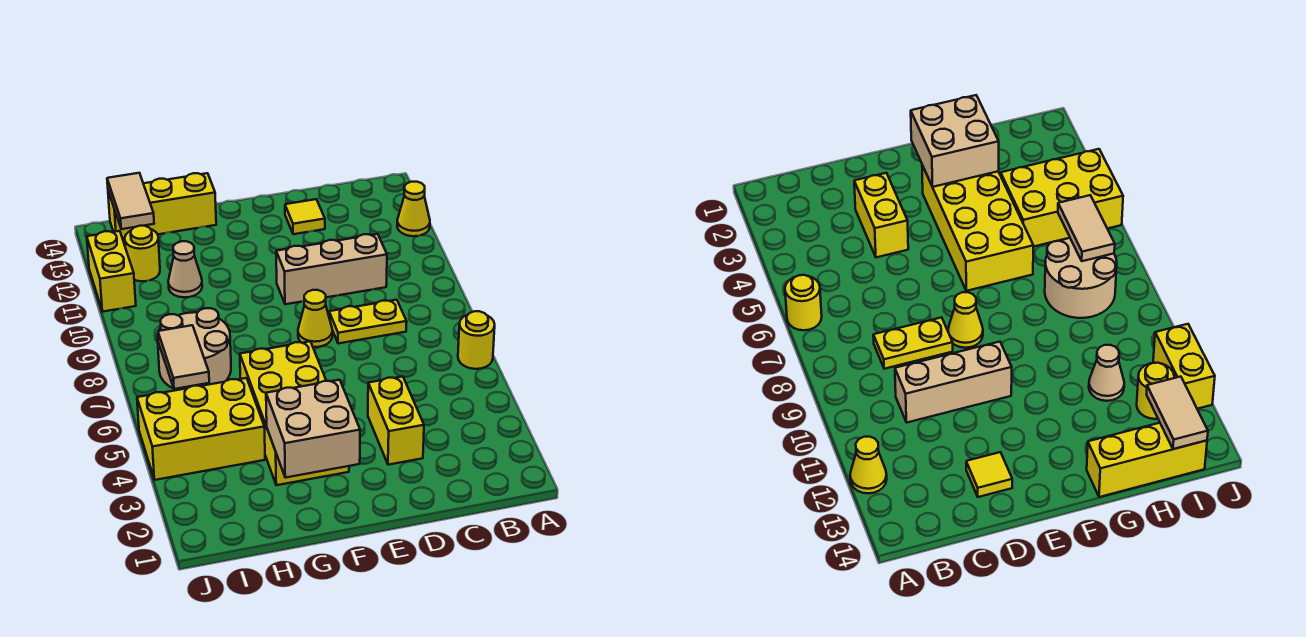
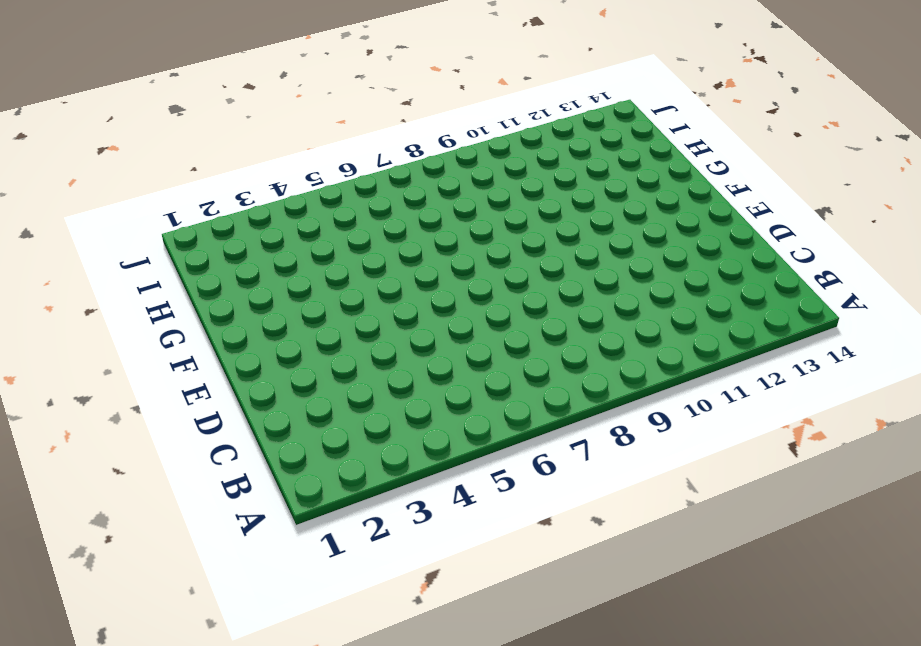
none -> yellow 1x1 round brick [458,311,495,369]
none -> yellow 1x1 cone [397,182,430,236]
none -> yellow 1x2 plate [329,300,407,344]

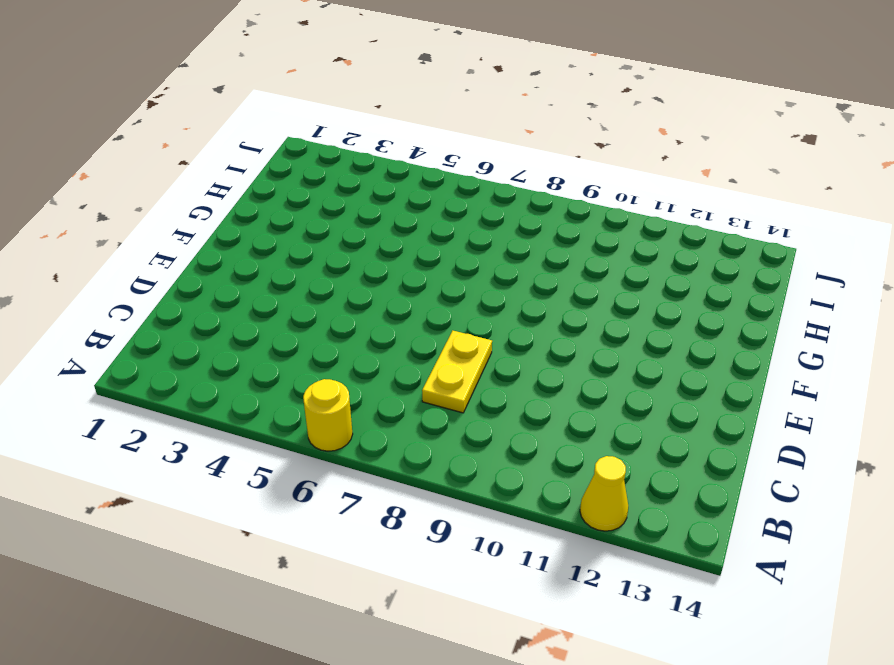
none -> tan 1x3 brick [276,234,387,304]
none -> yellow 1x2 brick [368,377,424,465]
none -> yellow 1x1 tile [285,199,325,234]

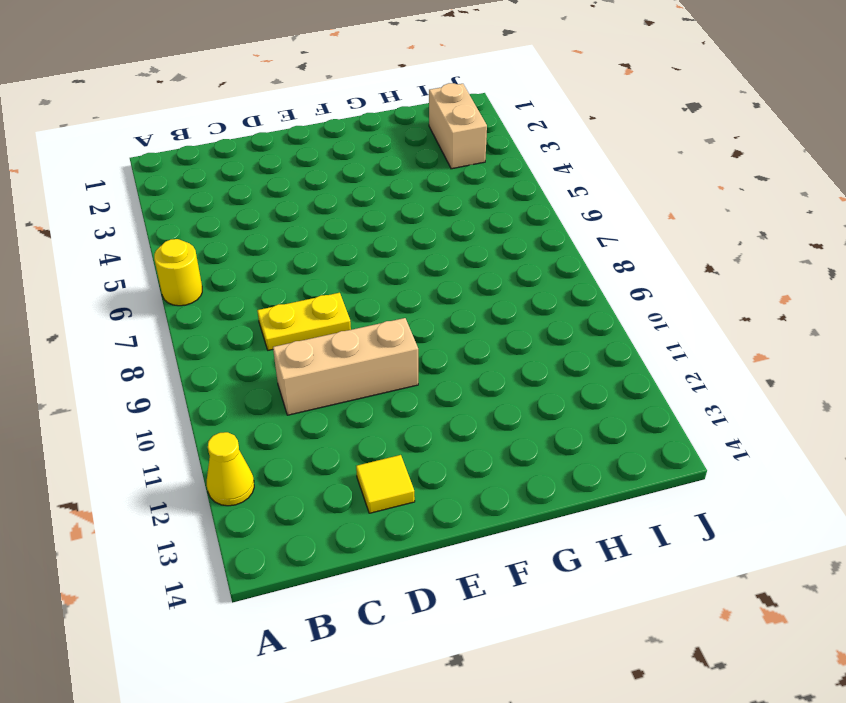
tan 1x2 brick [429,83,487,169] -> none
none -> yellow 1x2 brick [368,377,424,465]
none -> yellow 1x1 cone [298,290,332,347]
none -> yellow 2x4 brick [240,341,349,485]

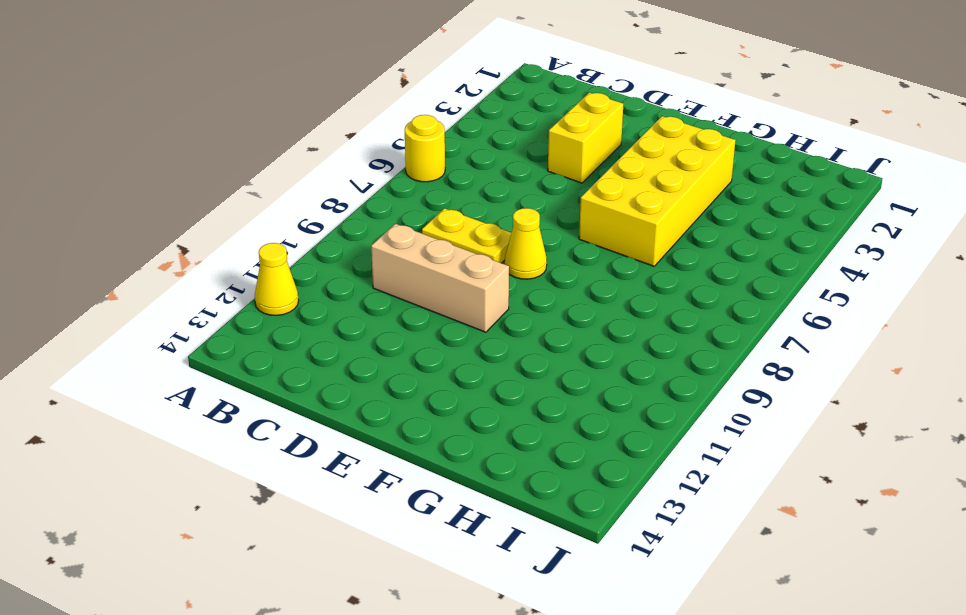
none -> yellow 1x1 tile [285,199,325,234]
none -> yellow 1x3 brick [108,173,216,240]
none -> yellow 2x3 brick [137,378,265,480]

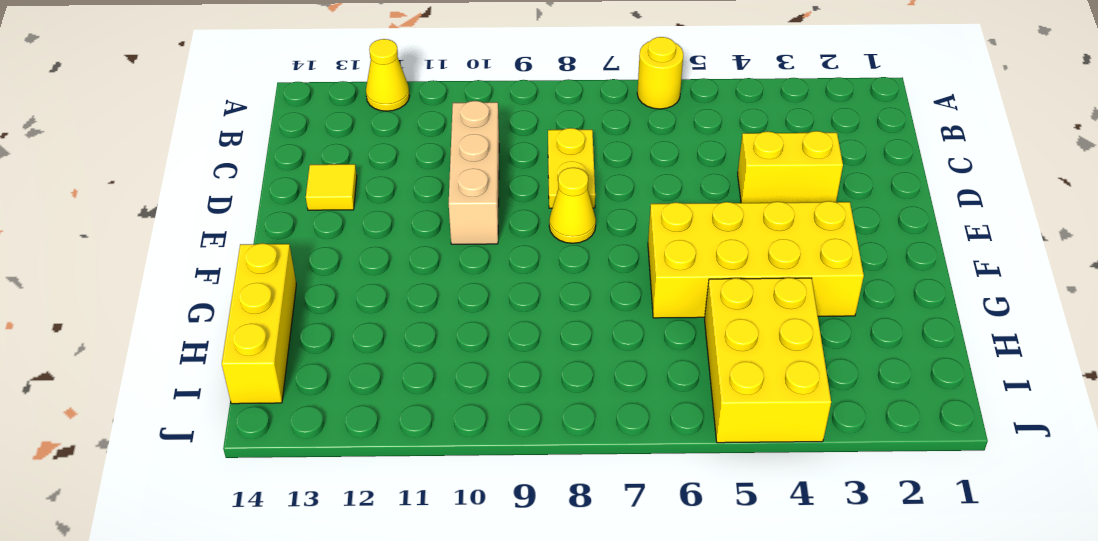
none -> tan 2x2 round brick [158,308,231,390]
none -> tan 1x1 cone [168,241,202,297]
none -> yellow 1x1 round brick [125,226,160,281]

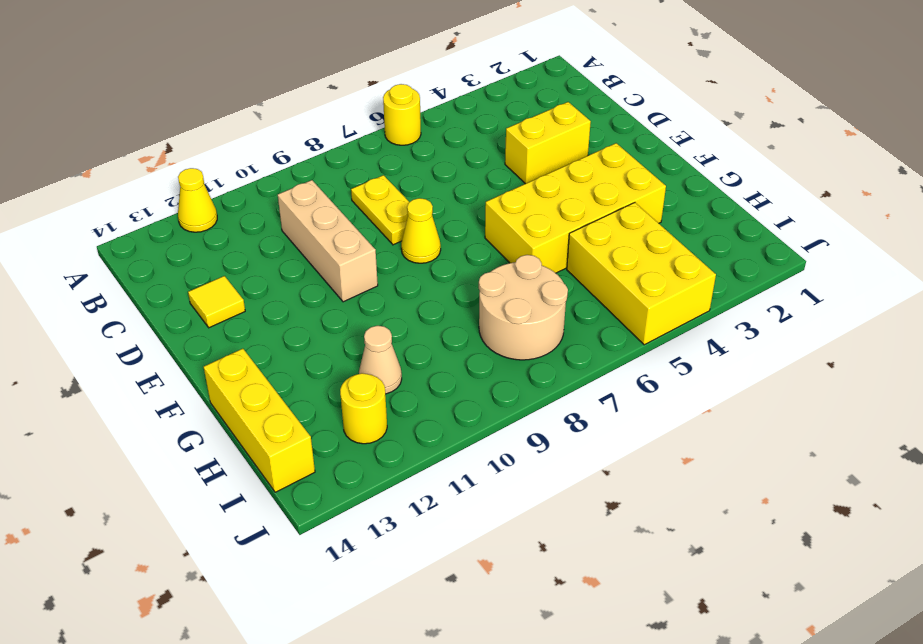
none -> yellow 1x2 brick [87,231,136,312]
none -> tan 2x2 brick [266,380,360,478]
none -> tan 1x2 tile [158,325,209,389]

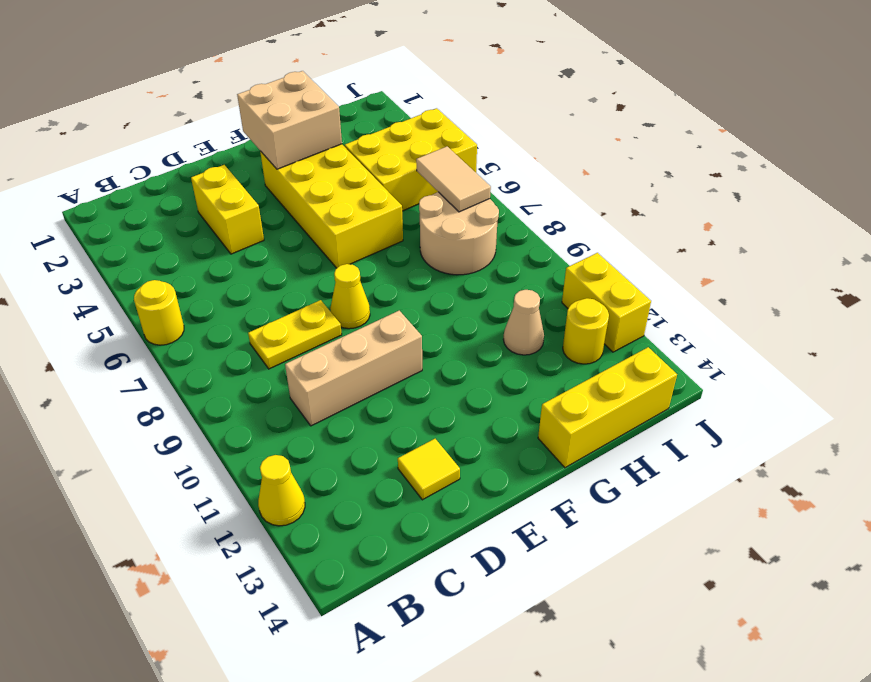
none -> tan 1x2 tile [107,173,154,229]

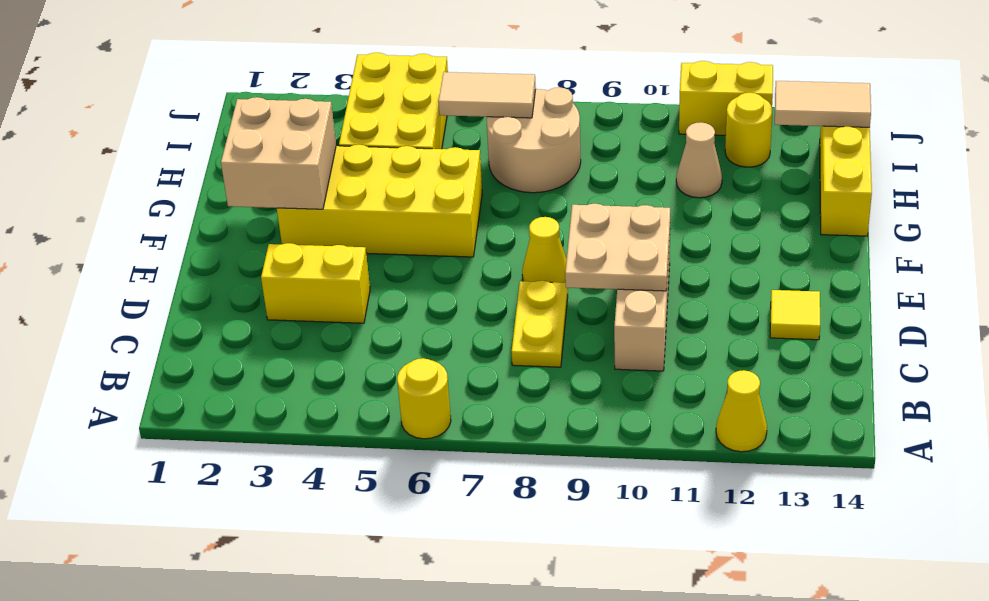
tan 2x2 plate [565,204,670,291] -> none

